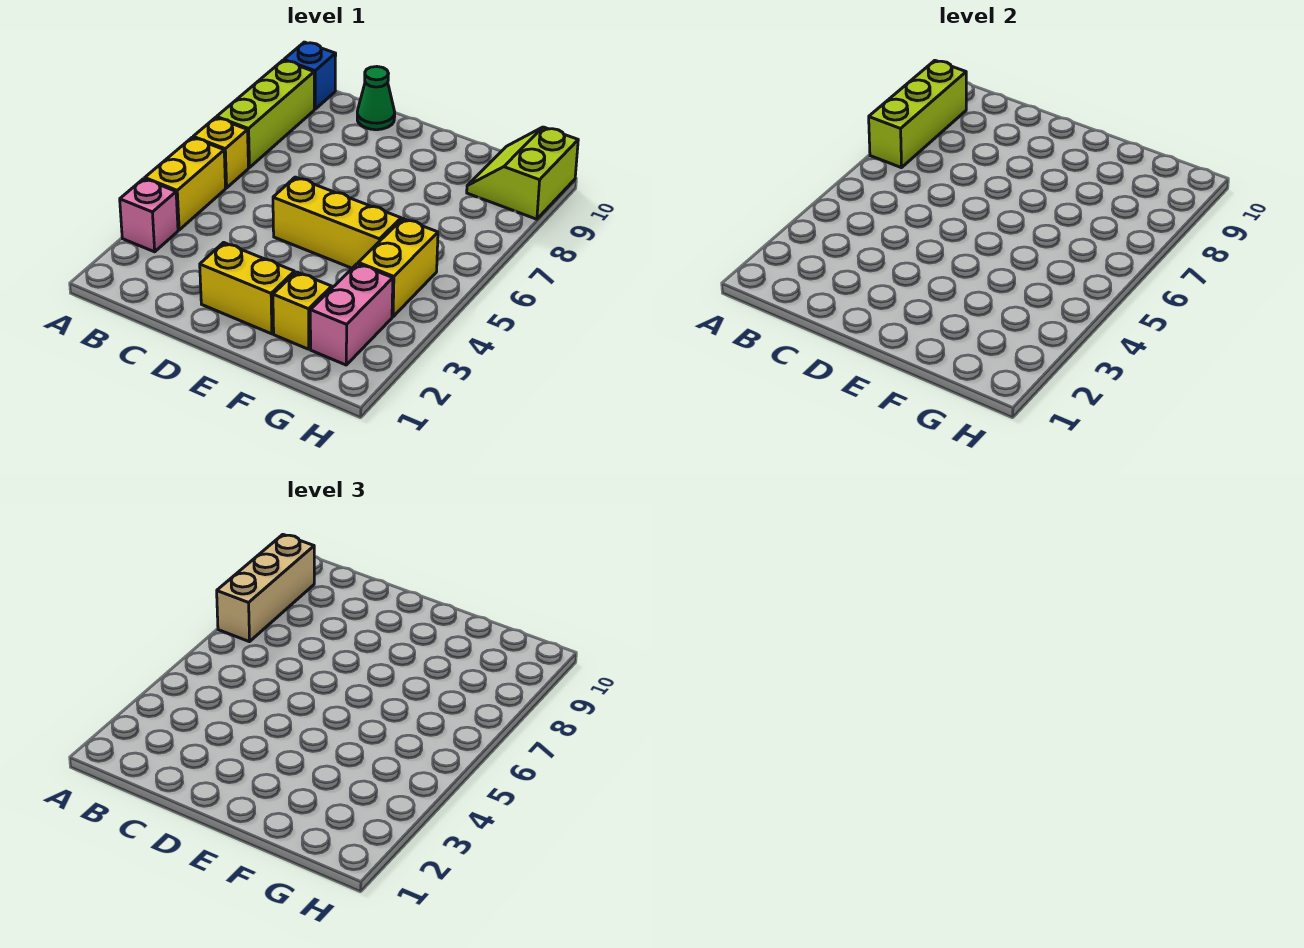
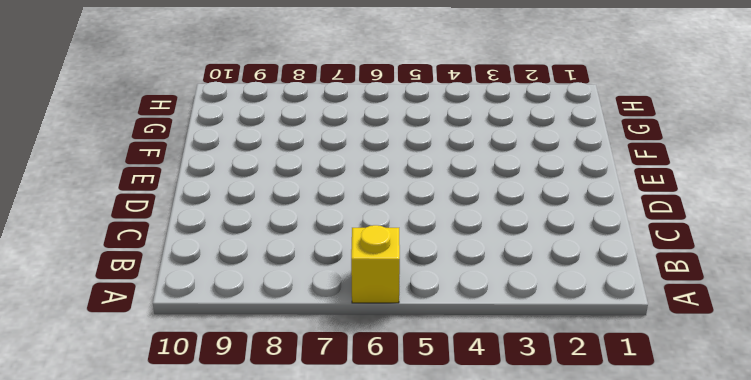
none -> pink 1x1 brick [120,179,178,252]
none -> yellow 1x2 brick [145,138,226,230]
none -> lime 1x3 brick [217,61,314,168]

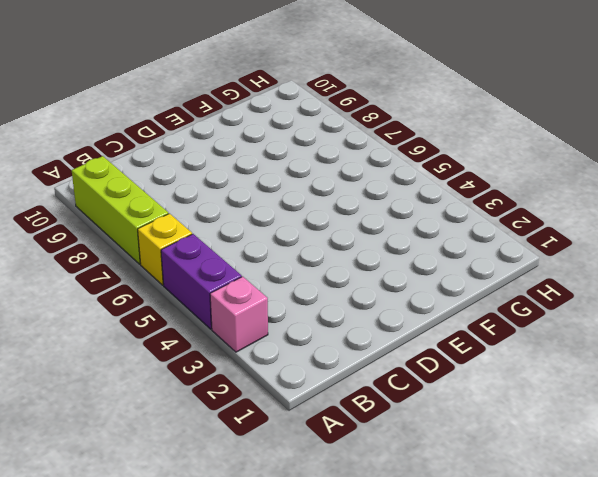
purple 1x2 brick [161,234,242,329] -> yellow 1x2 brick [145,138,226,230]
none -> blue 1x1 brick [284,42,336,109]
none -> green 1x1 cone [357,67,395,130]
none -> yellow 1x2 brick [200,242,294,334]

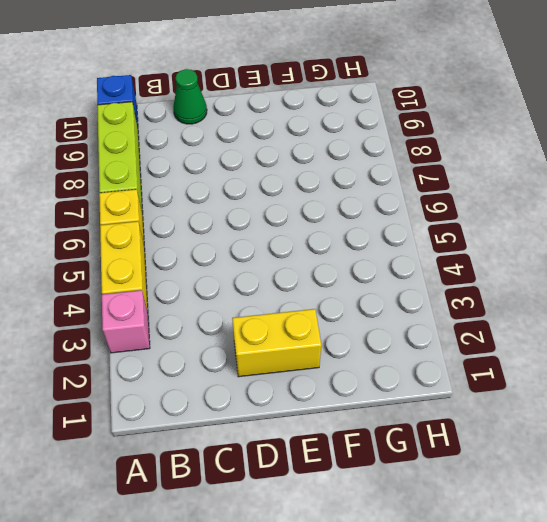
none -> yellow 1x3 brick [273,177,401,268]
none -> yellow 1x1 brick [273,272,332,349]
none -> pink 1x2 brick [310,264,393,365]

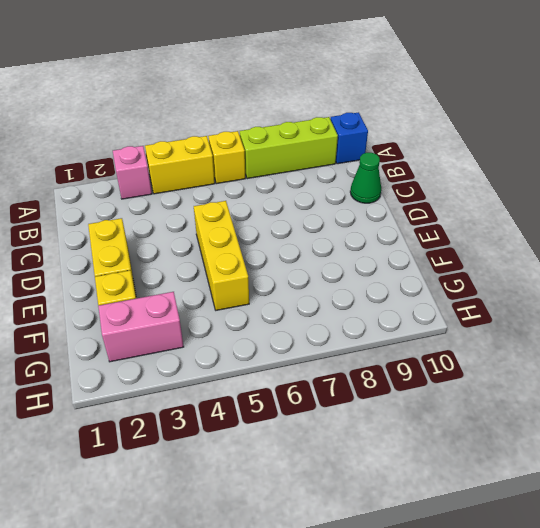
none -> yellow 1x2 brick [358,219,438,317]
none -> lime 2x2 slope [467,127,578,219]
none -> lime 1x3 brick [869,61,966,168]

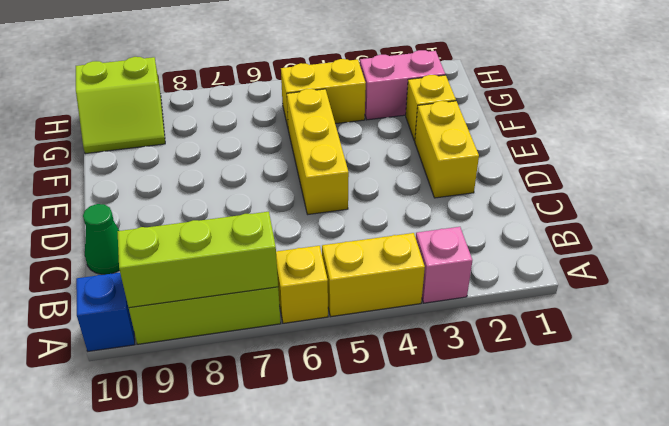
none -> tan 1x3 brick [217,535,314,642]

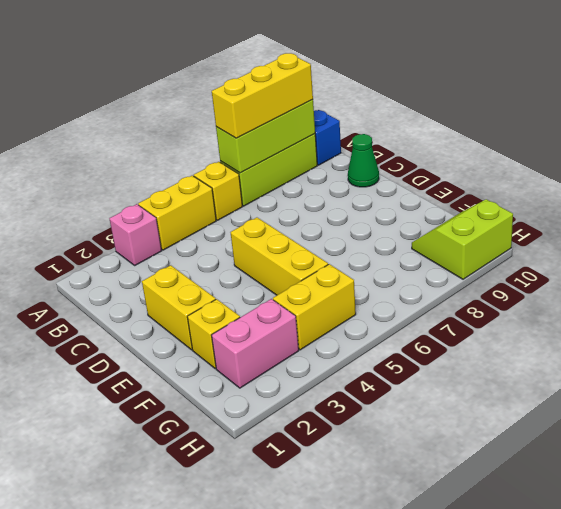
yellow 1x3 brick [212,53,313,138] -> tan 1x3 brick [217,535,314,642]

